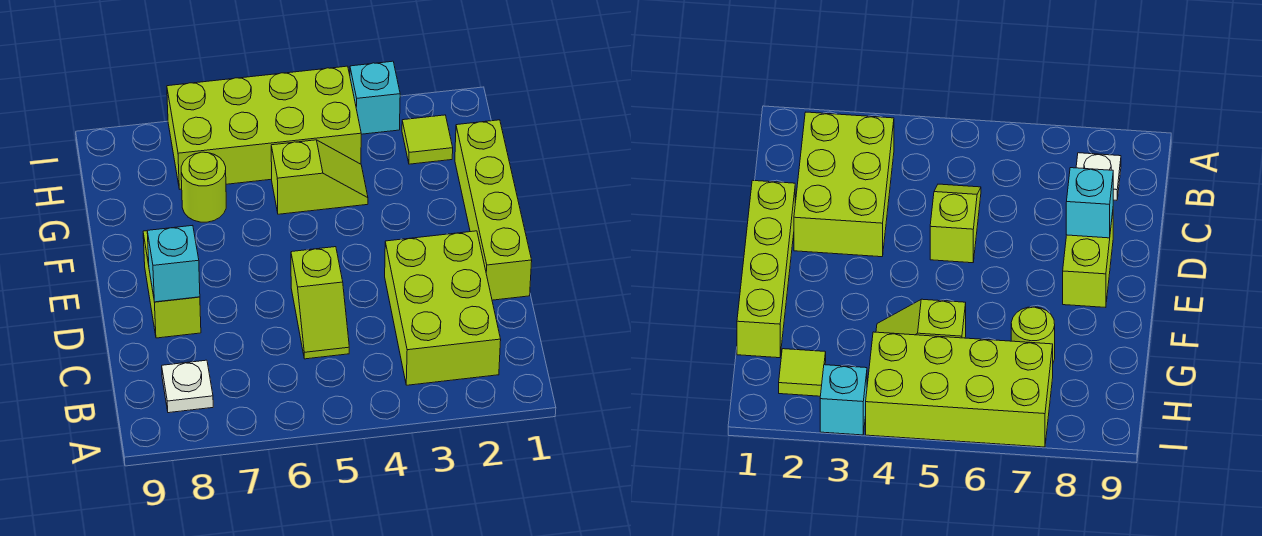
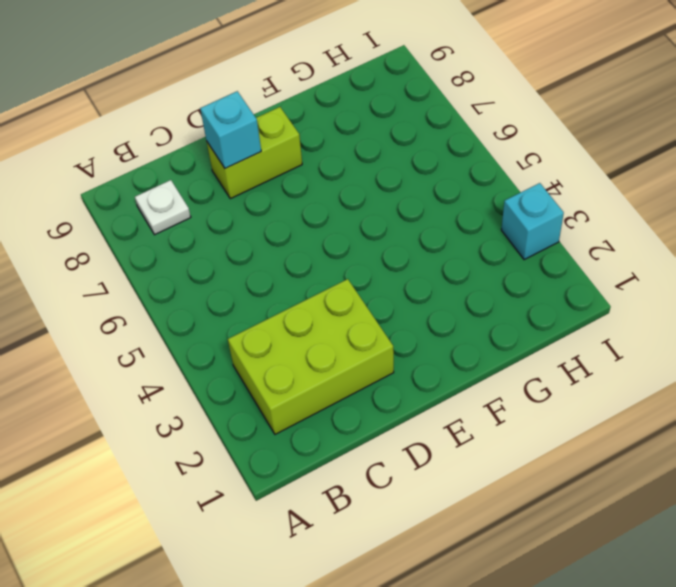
none -> lime 1x2 slope [291,247,349,359]
none -> lime 1x4 brick [455,120,532,300]

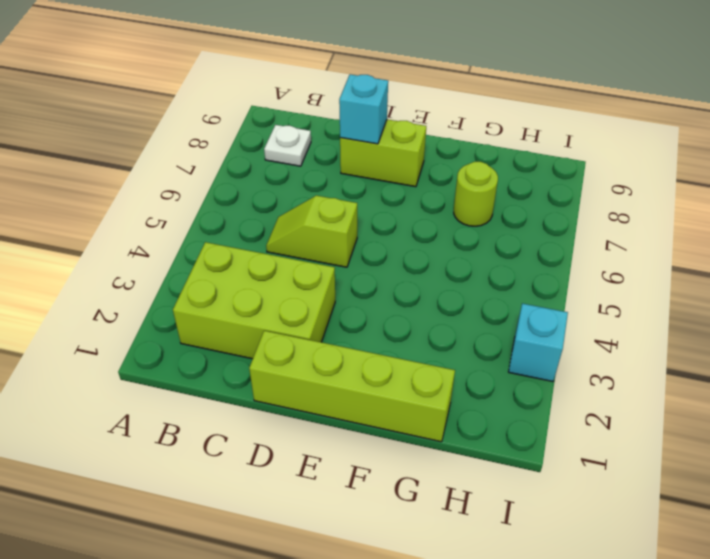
none -> lime 1x2 slope [271,140,368,214]
none -> lime 1x1 tile [402,115,453,164]

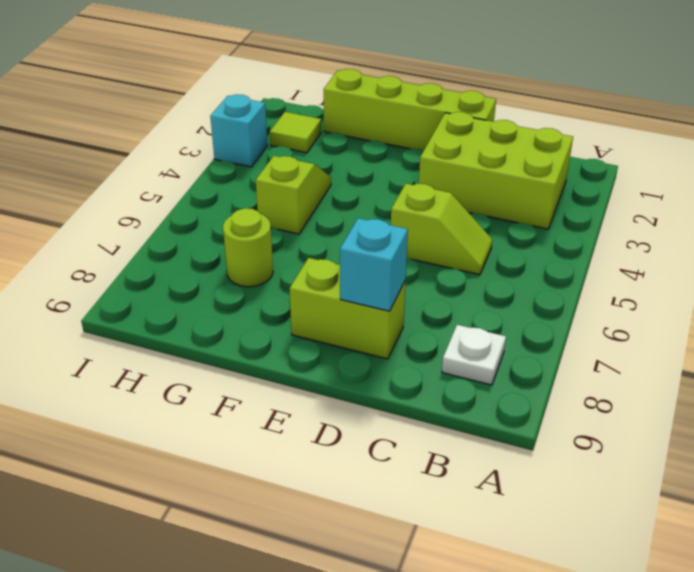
none -> lime 2x4 brick [167,66,361,189]

